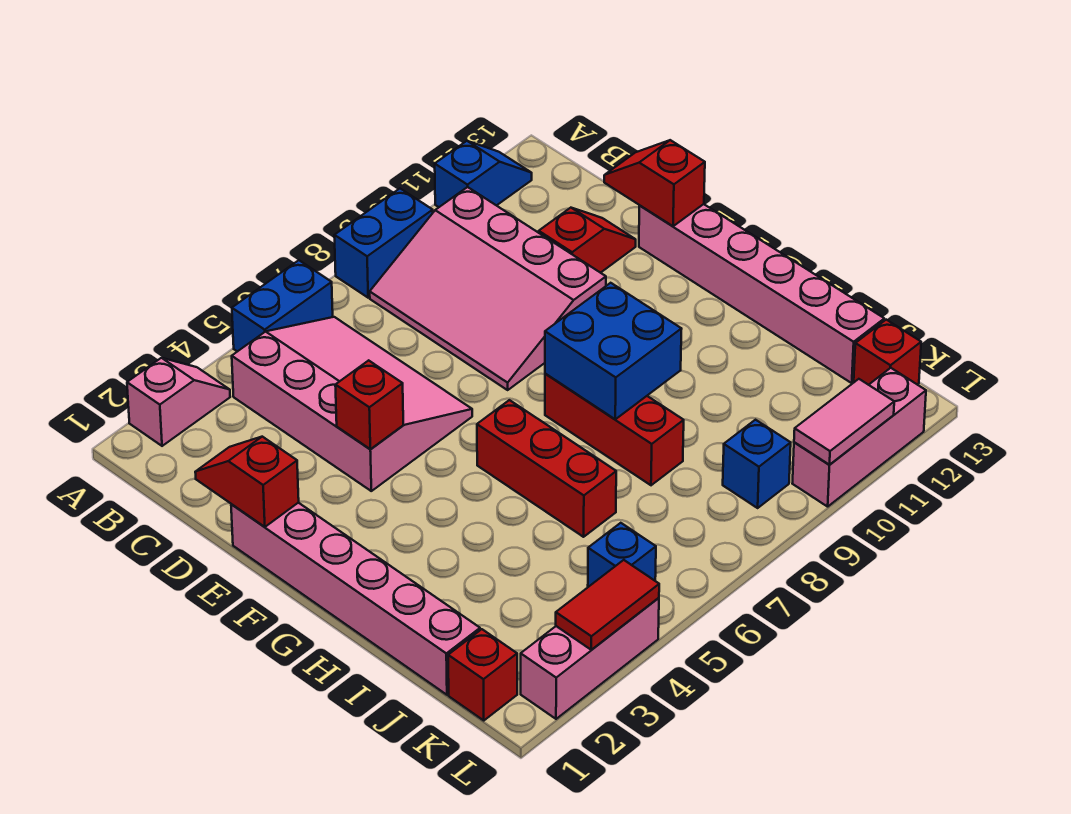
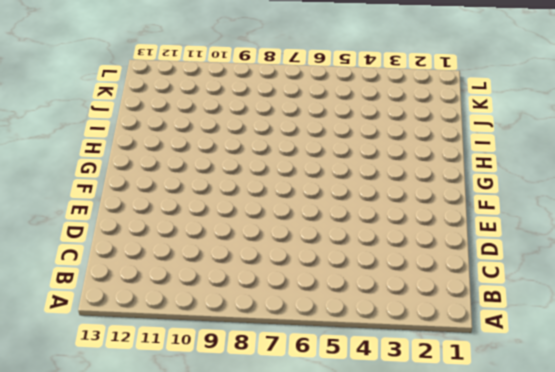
none -> pink 1x2 slope [127,358,230,446]
none -> blue 1x2 brick [232,260,333,352]
none -> blue 1x2 brick [334,189,433,298]

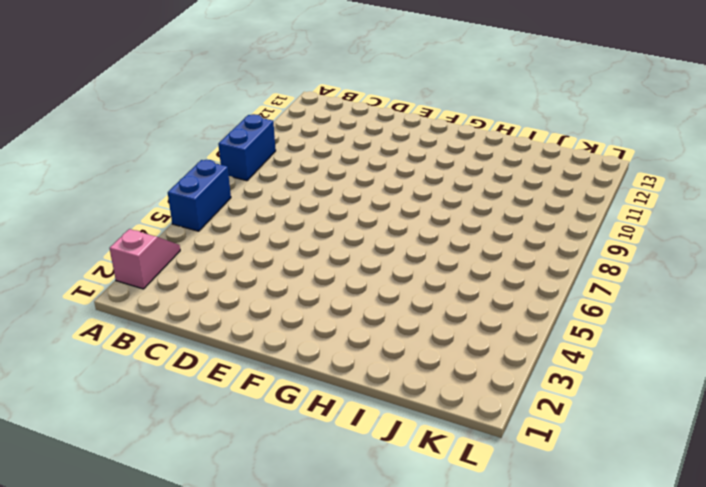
none -> blue 1x2 slope [435,141,532,207]
none -> pink 3x4 slope [232,317,472,491]
none -> pink 3x4 slope [370,187,606,390]

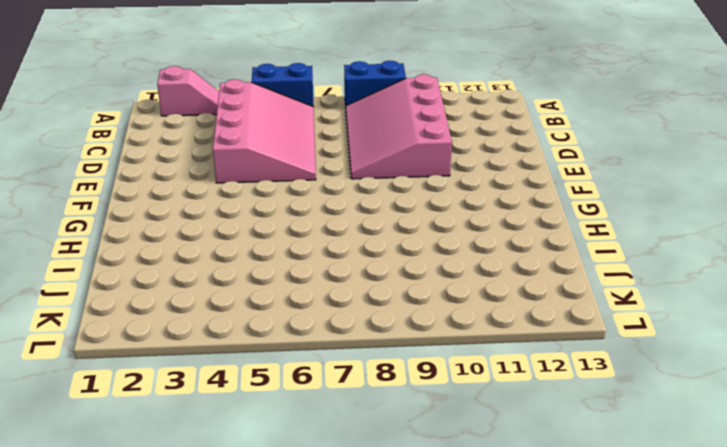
none -> blue 1x2 slope [435,141,532,207]
none -> red 1x2 slope [538,208,636,273]
none -> pink 1x6 brick [231,503,480,695]

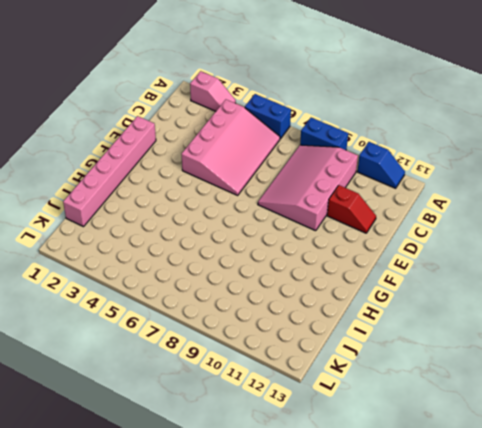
none -> pink 1x6 brick [639,204,884,383]
none -> red 1x3 brick [477,400,616,537]
none -> red 1x3 brick [545,374,684,485]

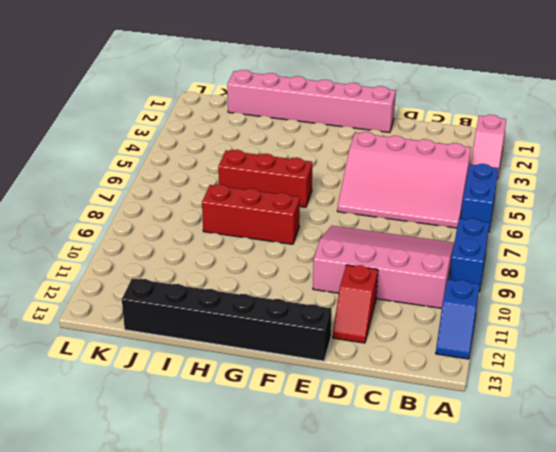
black 1x6 brick [122,278,332,361] -> pink 1x6 brick [639,204,884,383]
none -> red 1x1 brick [448,629,517,721]
none -> blue 1x1 brick [588,523,656,587]
none -> blue 1x1 brick [723,420,791,508]

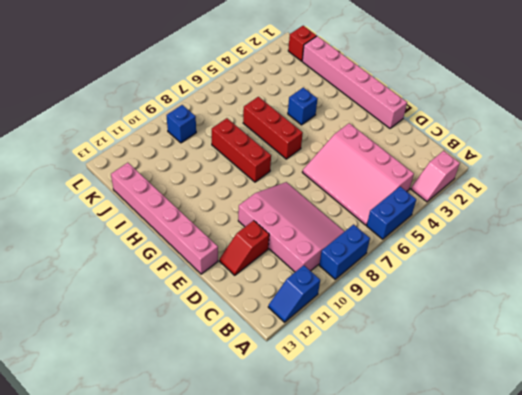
blue 1x1 brick [288,87,317,125] -> blue 1x1 brick moved to [588,523,656,587]
none -> red 1x1 brick [854,320,921,385]
none -> pink 1x3 brick [521,598,659,719]
none -> pink 1x3 brick [792,368,926,507]

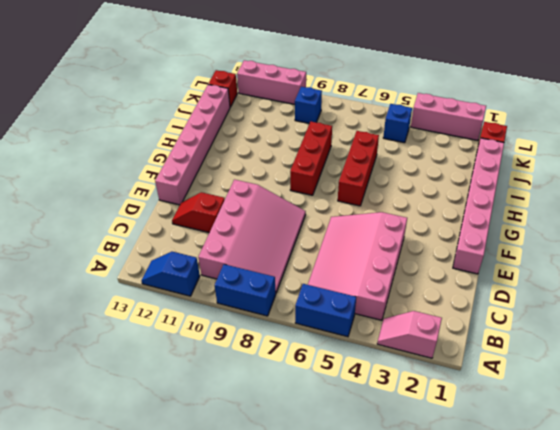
none -> red 1x2 slope [195,437,299,527]
none -> red 1x2 slope [604,140,705,226]
none -> red 1x1 brick [335,360,403,449]

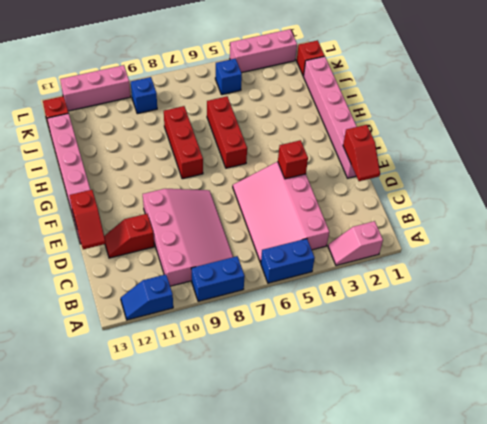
none -> blue 2x2 brick [545,283,681,419]
none -> red 1x2 tile [556,560,659,650]
none -> pink 1x2 tile [794,379,894,465]

